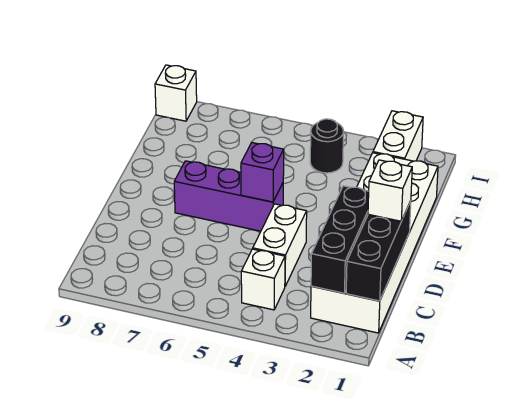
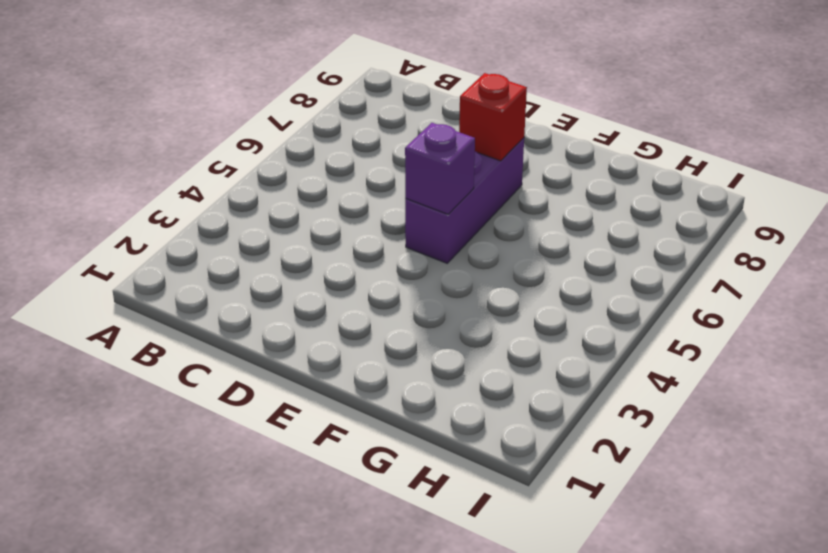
red 1x1 brick [459,73,527,161] -> none
none -> white 2x6 brick [311,153,438,333]
none -> white 1x1 brick [241,249,285,310]

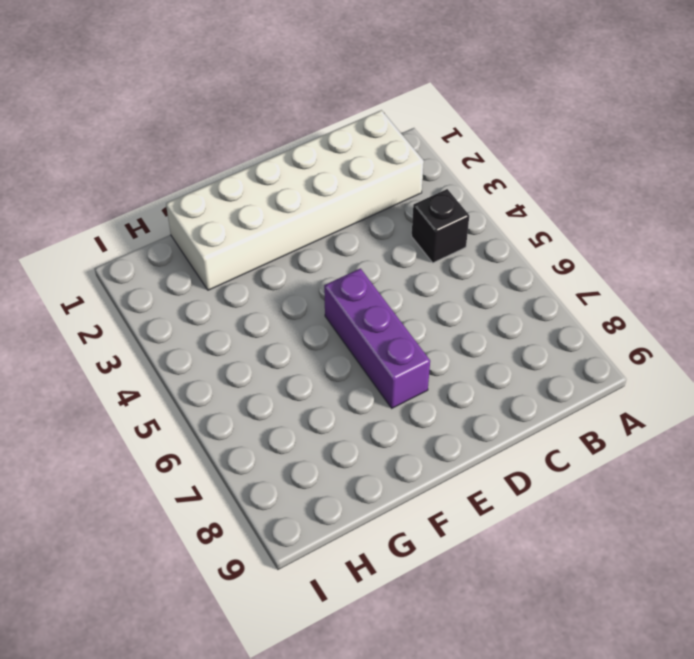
black 1x1 brick [412,189,469,263] -> white 1x1 brick [241,249,285,310]
none -> white 1x2 brick [253,204,307,286]
none -> white 1x2 brick [373,111,423,161]

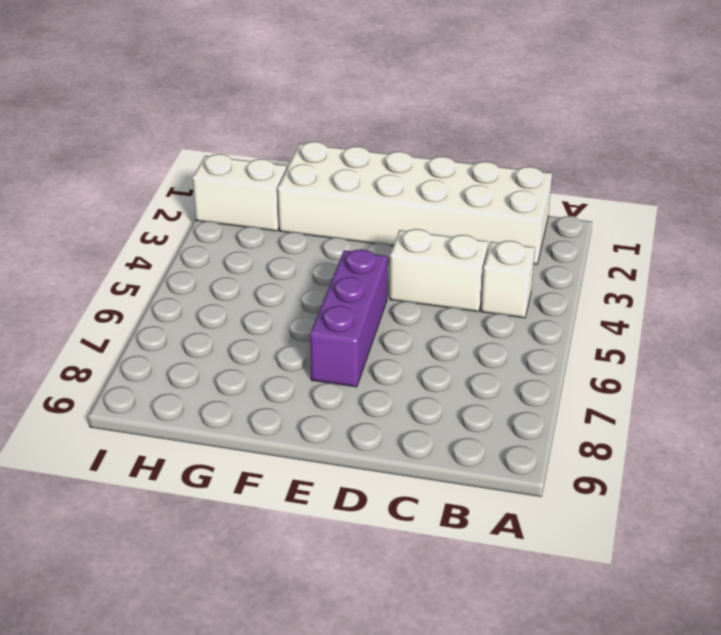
none -> black 1x1 round brick [310,119,344,173]
none -> white 1x1 brick [155,65,197,121]

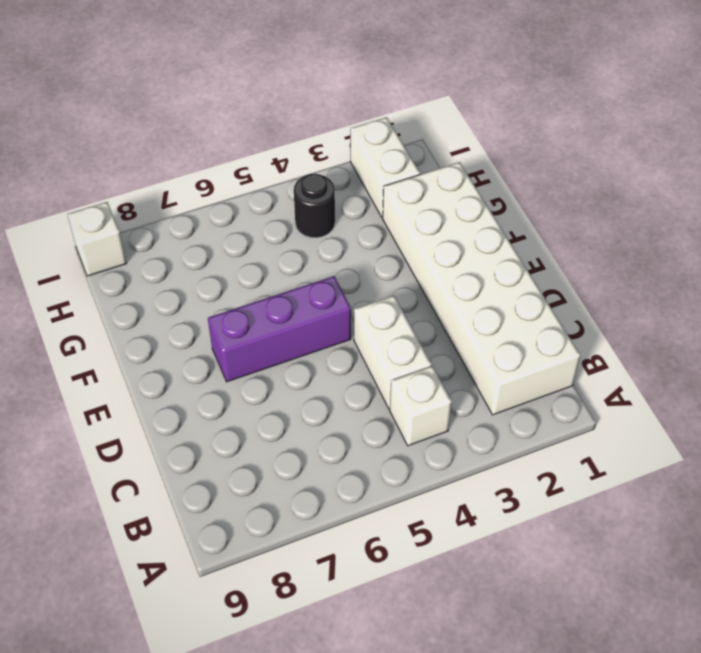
none -> black 1x3 brick [346,201,411,301]
none -> black 1x3 brick [311,186,369,293]

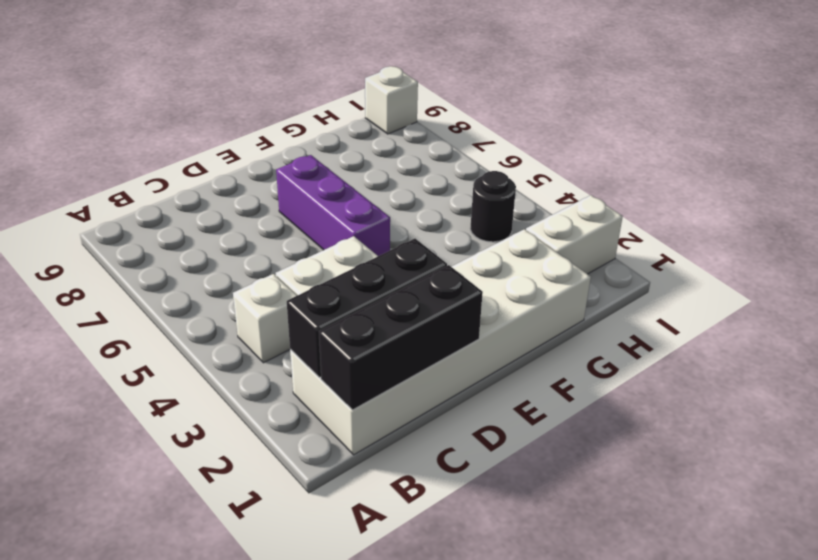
none -> purple 1x1 brick [241,143,284,202]
none -> white 1x1 brick [368,160,412,221]

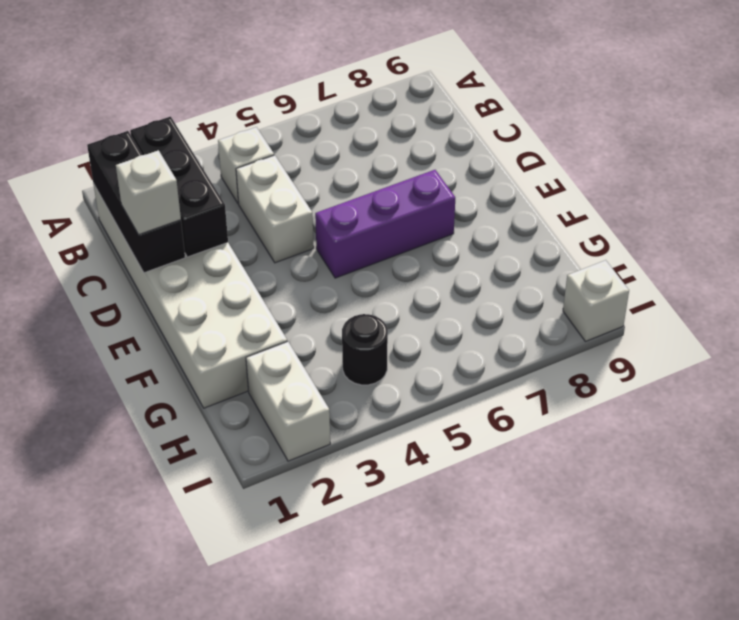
none -> purple 1x1 brick [241,143,284,202]

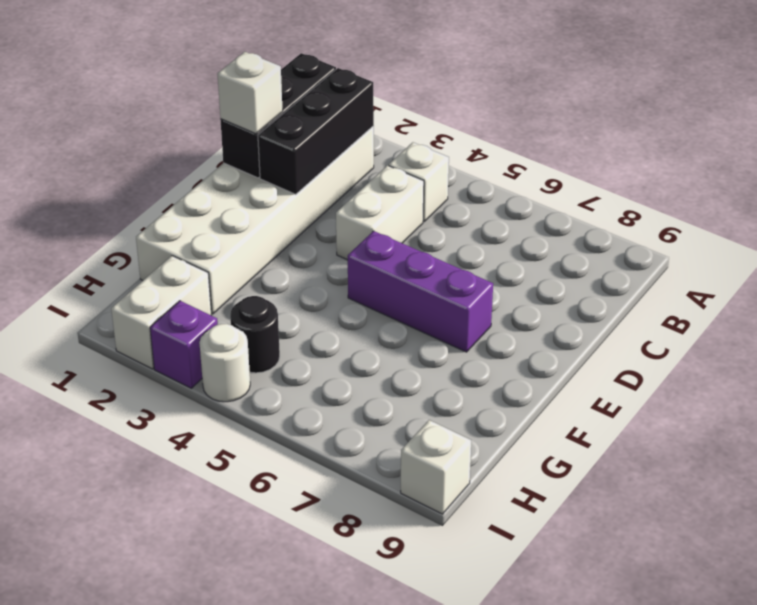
purple 1x1 brick [150,301,218,388] -> purple 1x1 brick moved to [241,143,284,202]
white 1x1 round brick [199,324,250,402] -> none

